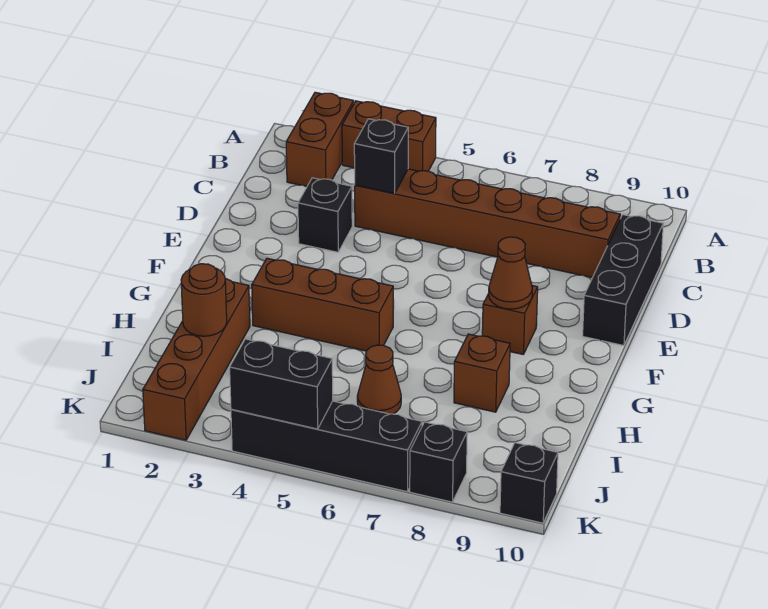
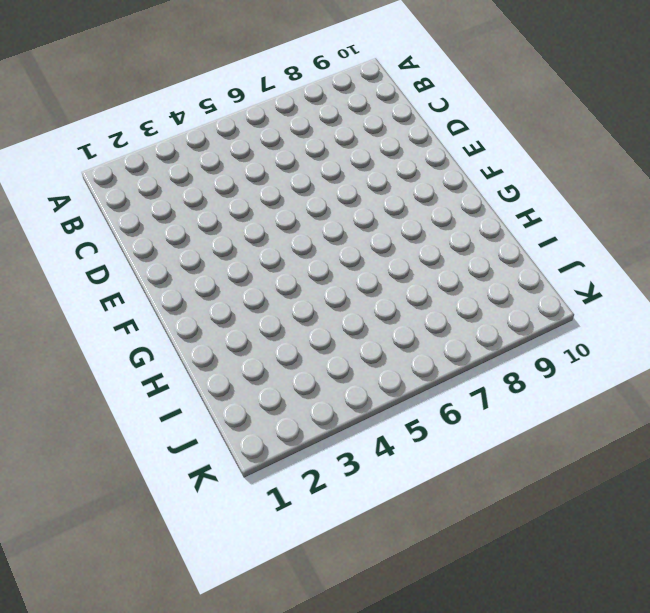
none -> brown 1x2 brick [286,92,354,186]
none -> brown 1x2 brick [342,101,436,171]
none -> brown 1x6 brick [355,169,620,278]

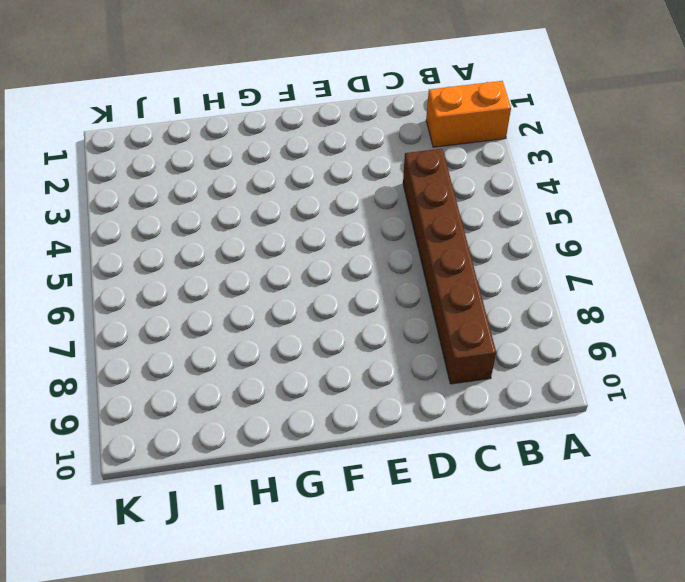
orange 1x2 brick [426,81,511,147] -> brown 1x2 brick [286,92,354,186]
none -> brown 1x2 brick [342,101,436,171]
none -> black 1x3 brick [583,215,663,345]
none -> black 1x1 brick [298,178,352,252]

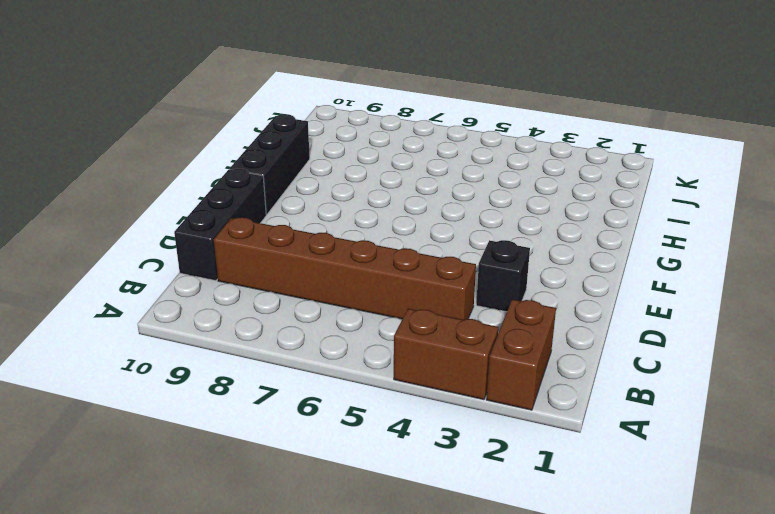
black 1x3 brick [229,114,310,215] -> none
none -> brown 1x1 brick [482,286,538,354]
none -> brown 1x3 brick [252,258,393,351]
none -> brown 1x4 brick [143,278,250,440]

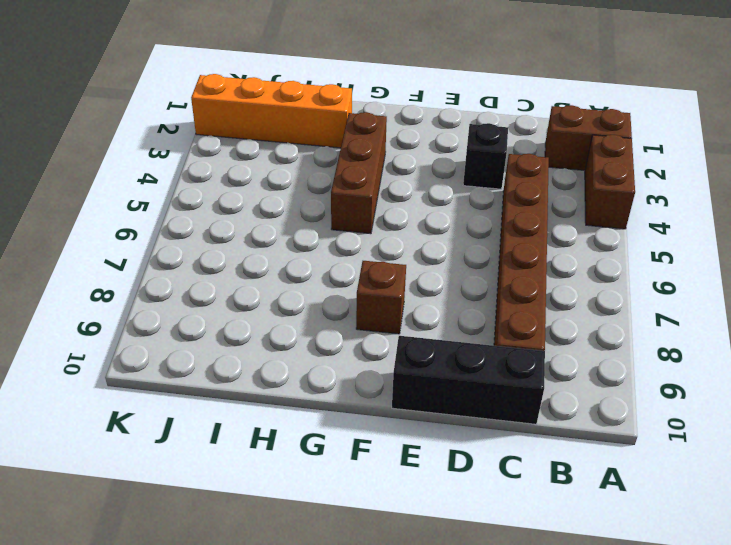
orange 1x4 brick [191,74,352,148] -> brown 1x4 brick [143,278,250,440]
none -> brown 1x1 brick [454,334,510,412]
none -> brown 1x1 cone [357,345,401,414]
none -> black 1x4 brick [231,401,422,492]

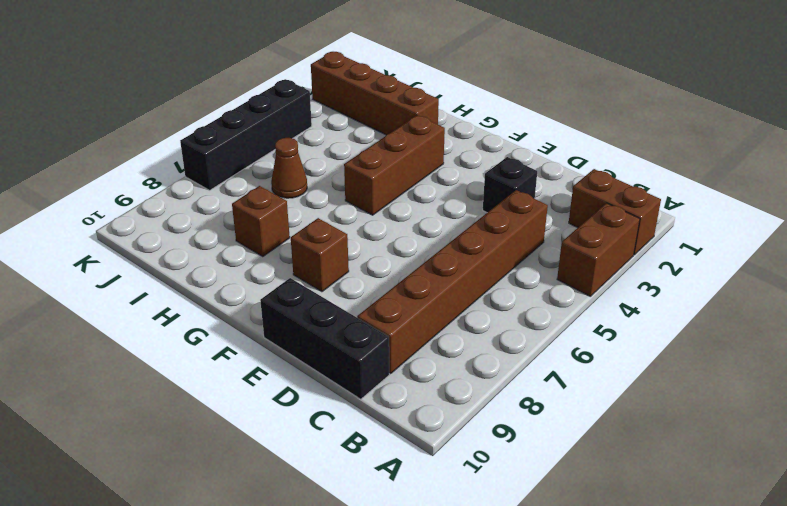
none -> black 1x1 brick [410,422,467,502]
none -> black 1x1 brick [500,443,558,523]
none -> black 1x1 brick [354,119,408,193]

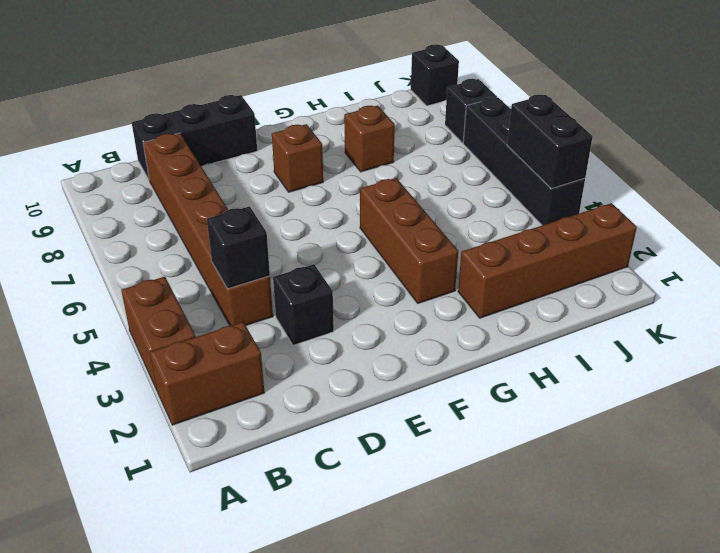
none -> brown 1x1 cone [357,345,401,414]
none -> brown 1x1 cone [489,237,532,309]
none -> brown 1x1 round brick [181,264,227,336]

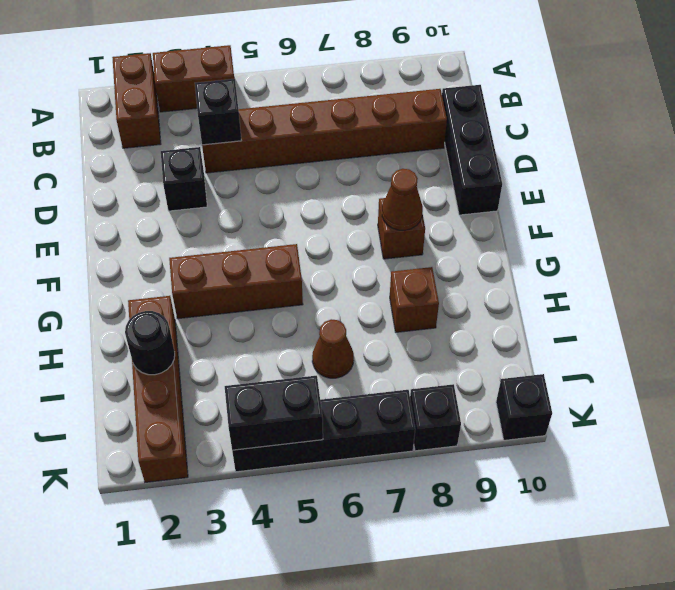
black 1x1 round brick [125,311,175,375] -> brown 1x1 round brick [181,264,227,336]

